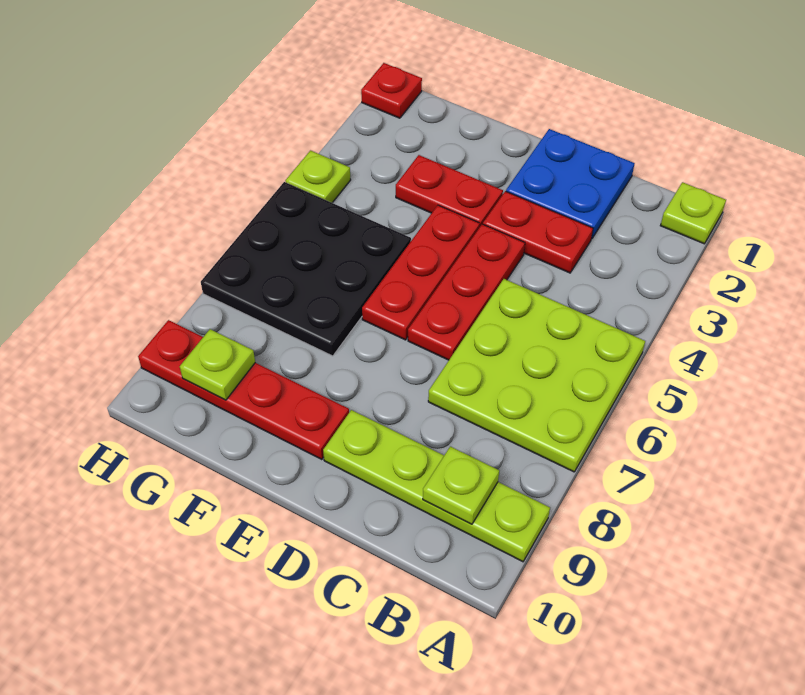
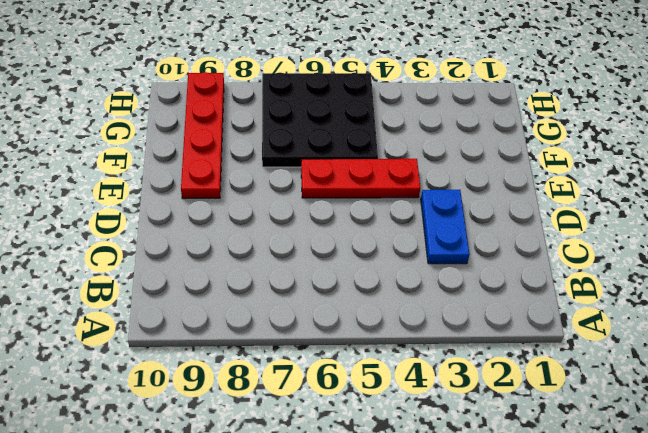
blue 1x2 plate [421,190,470,264] -> red 1x2 plate [483,191,593,273]
none -> lime 1x1 plate [660,182,726,244]
none -> lime 3x3 plate [428,279,645,472]
none -> lime 1x4 plate [323,410,550,562]

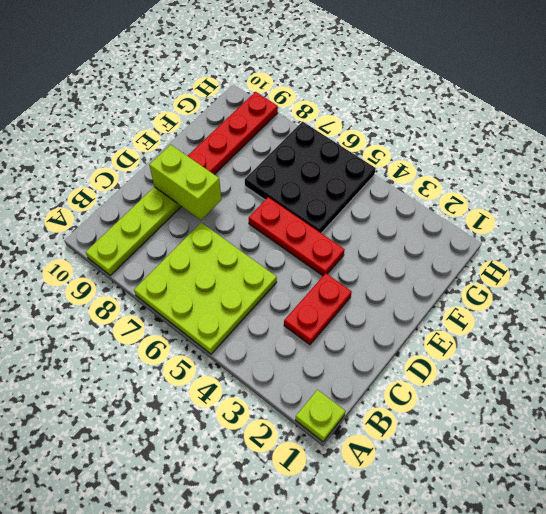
lime 1x2 brick [149,145,221,220] -> none
none -> blue 2x2 plate [506,129,635,239]
none -> red 1x3 plate [408,224,525,360]
none -> red 1x2 plate [396,155,503,226]

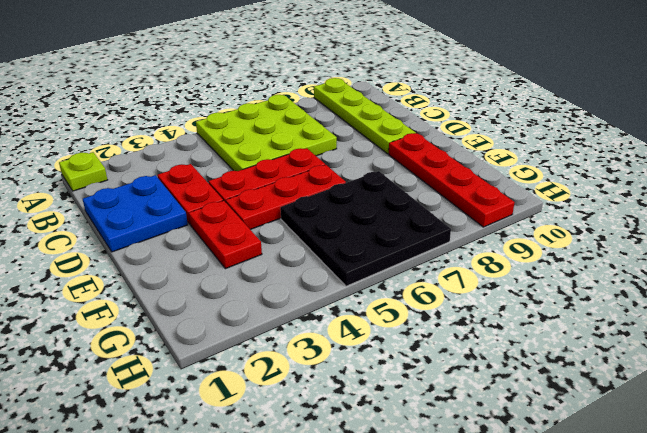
none -> red 1x1 plate [361,63,422,118]
none -> lime 1x1 plate [285,151,351,203]
none -> lime 1x1 plate [423,446,499,524]

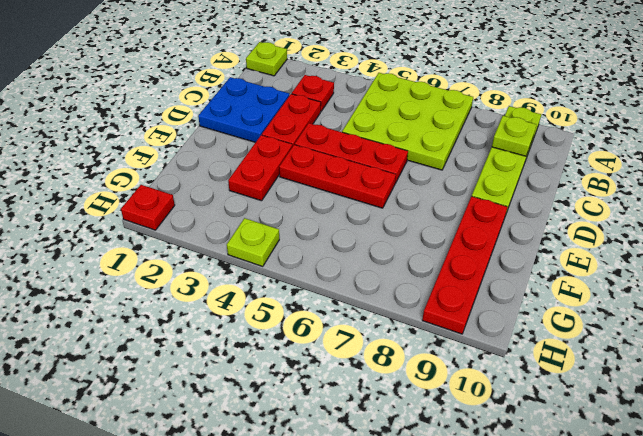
red 1x1 plate [292,75,334,111] -> none
none -> black 3x3 plate [201,182,411,356]
none -> lime 1x1 plate [180,329,255,400]

